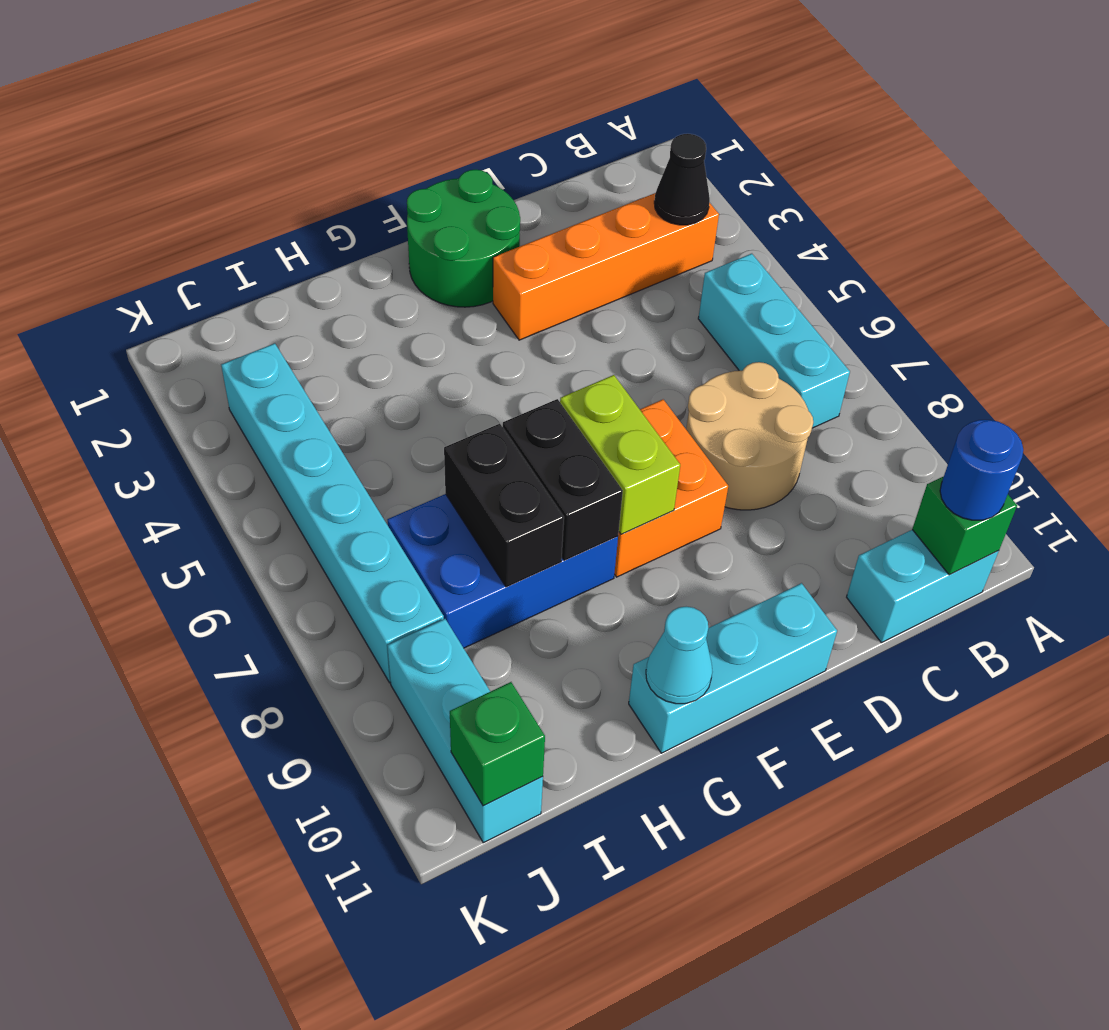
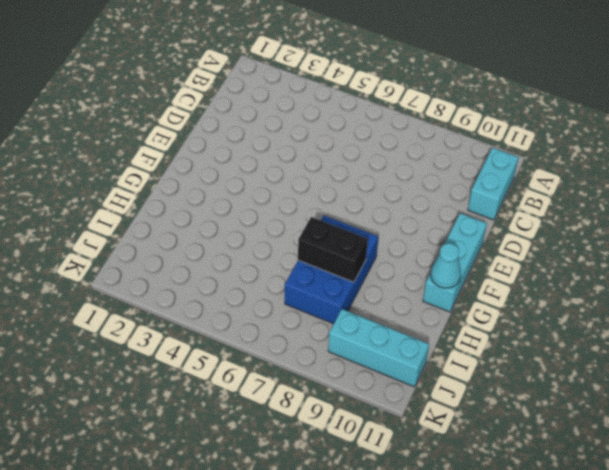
none -> orange 1x4 brick [493,193,719,340]
none -> cyan 1x3 brick [698,254,850,428]
none -> tan 2x2 round brick [686,362,813,510]

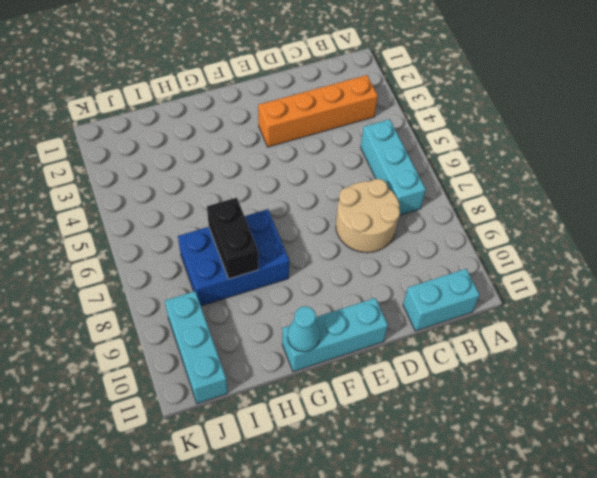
none -> green 2x2 round brick [407,170,520,307]
none -> orange 2x2 brick [614,400,728,577]
none -> cyan 1x6 brick [221,343,444,683]

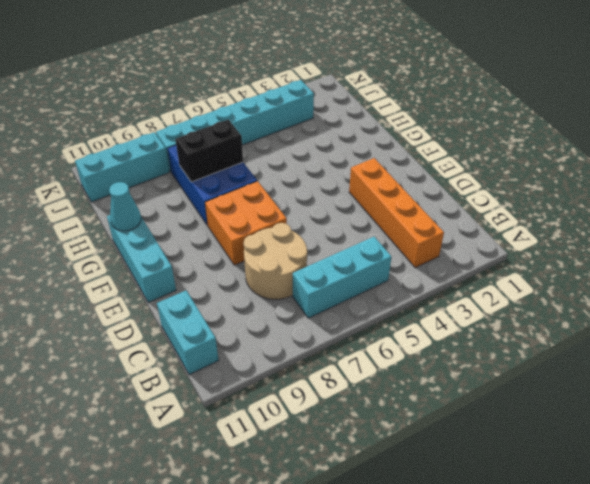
none -> green 2x2 round brick [407,170,520,307]
none -> black 1x1 cone [654,134,710,225]
none -> green 1x1 brick [912,477,1017,575]

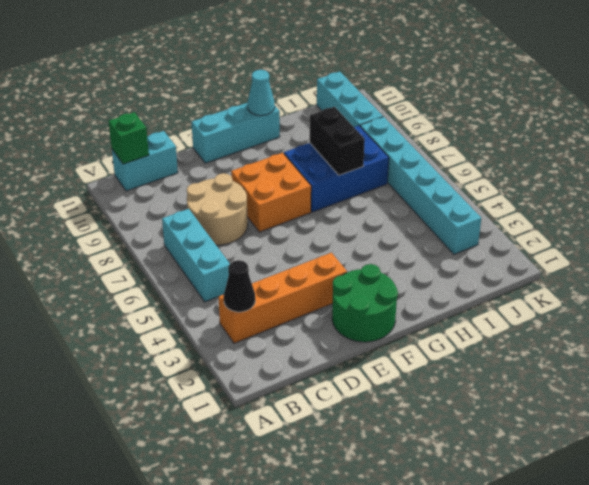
none -> lime 1x2 brick [560,375,680,534]
none -> black 1x2 brick [503,399,623,561]
none -> green 1x1 brick [450,682,545,806]

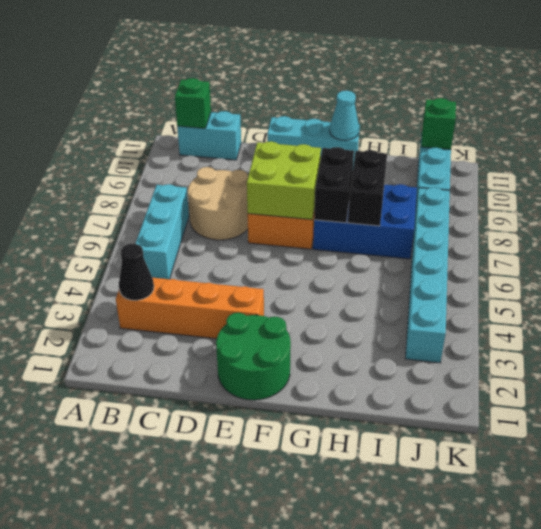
lime 2x2 brick [247,141,321,220] -> lime 1x2 brick [560,375,680,534]
none -> blue 1x1 round brick [940,420,1023,520]

